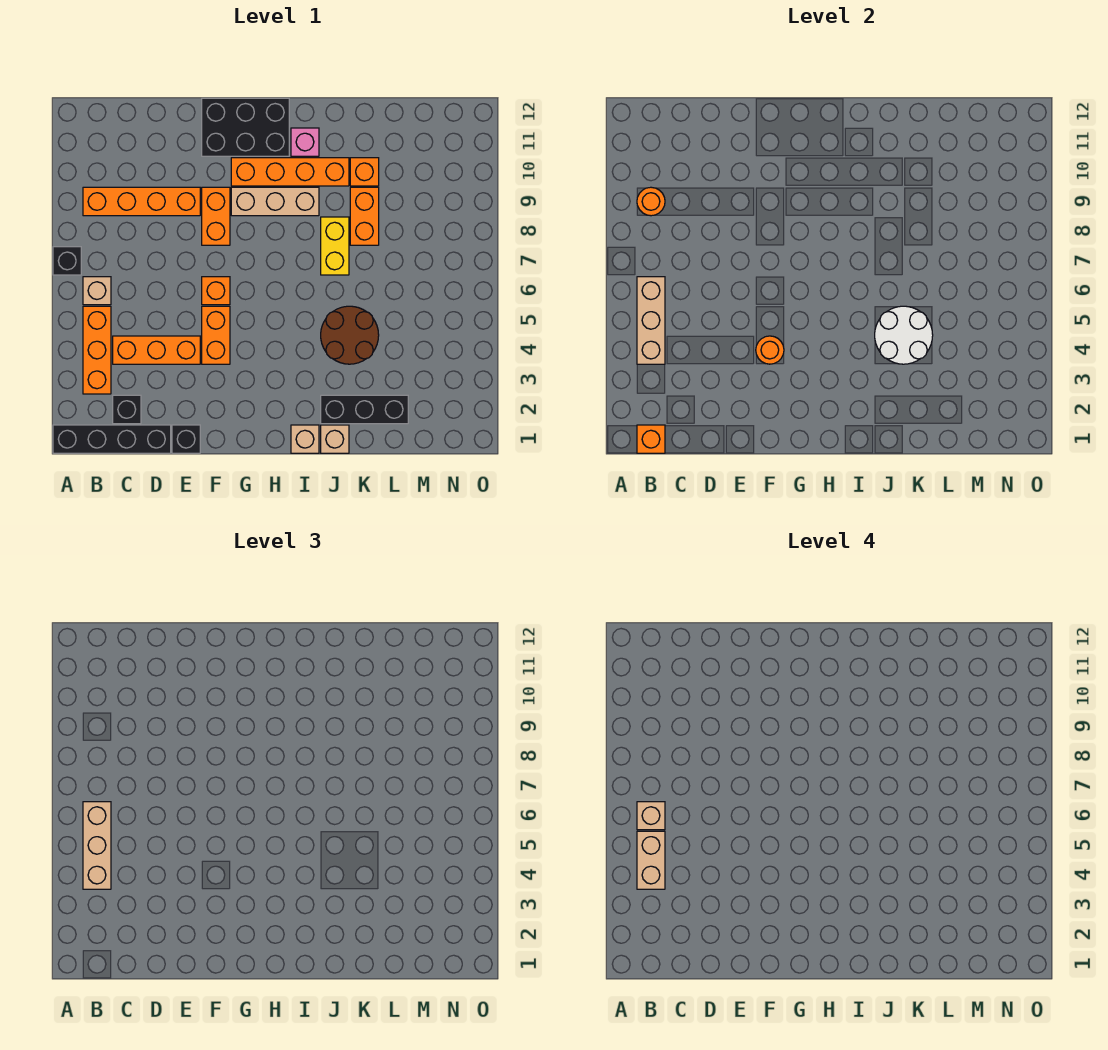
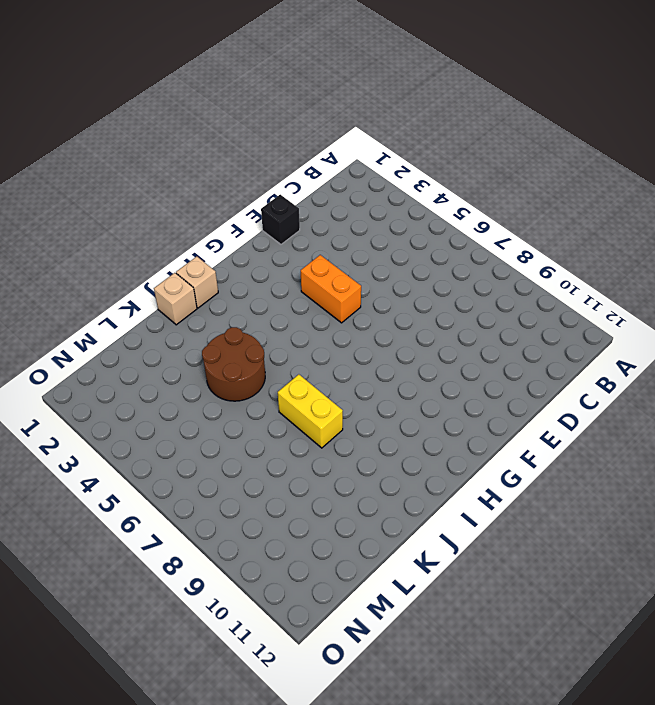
none -> black 1x4 brick [53,425,171,453]
none -> black 1x1 brick [53,247,81,275]
none -> orange 1x3 brick [83,306,111,394]
none -> tan 1x1 brick [83,277,111,305]

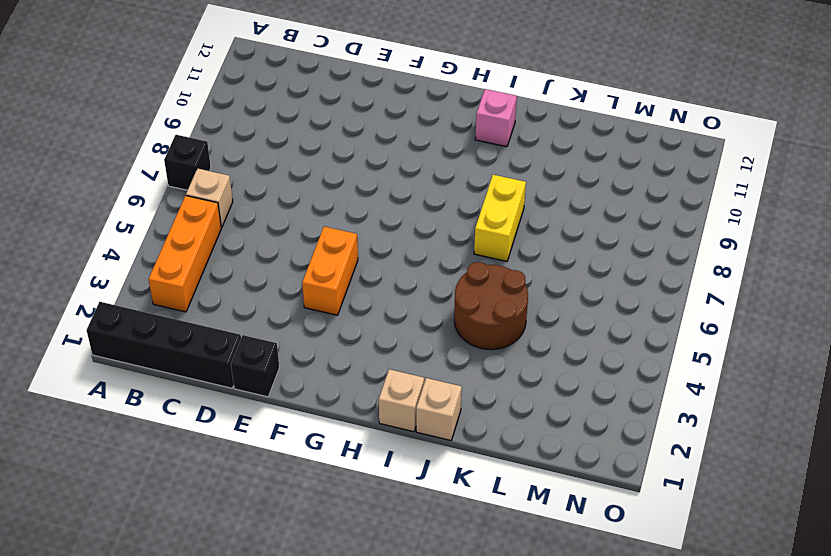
none -> orange 1x4 brick [83,187,200,216]
none -> black 1x1 brick [113,395,141,424]
none -> orange 1x3 brick [113,336,200,364]
none -> orange 1x1 brick [202,277,230,305]

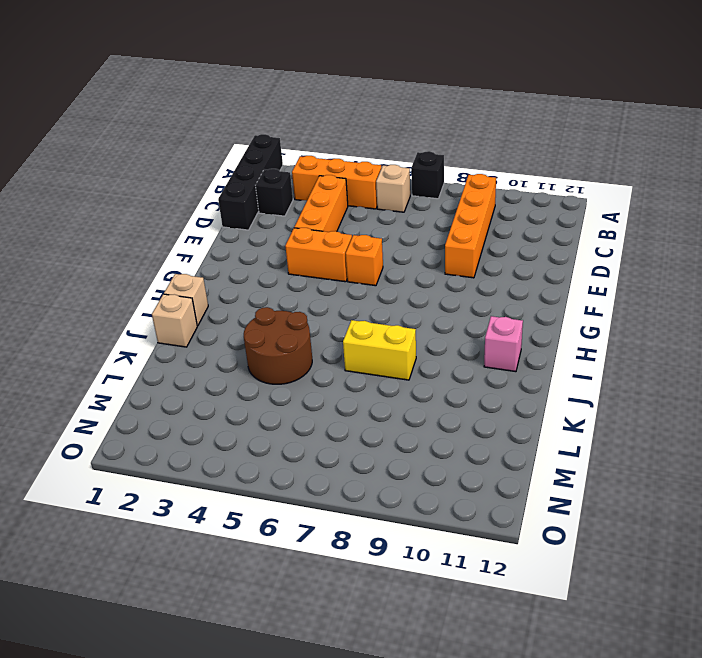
none -> black 1x1 brick [172,425,200,453]
none -> orange 1x2 brick [202,187,230,245]
none -> black 2x3 brick [202,98,289,156]
none -> tan 1x3 brick [231,187,319,216]

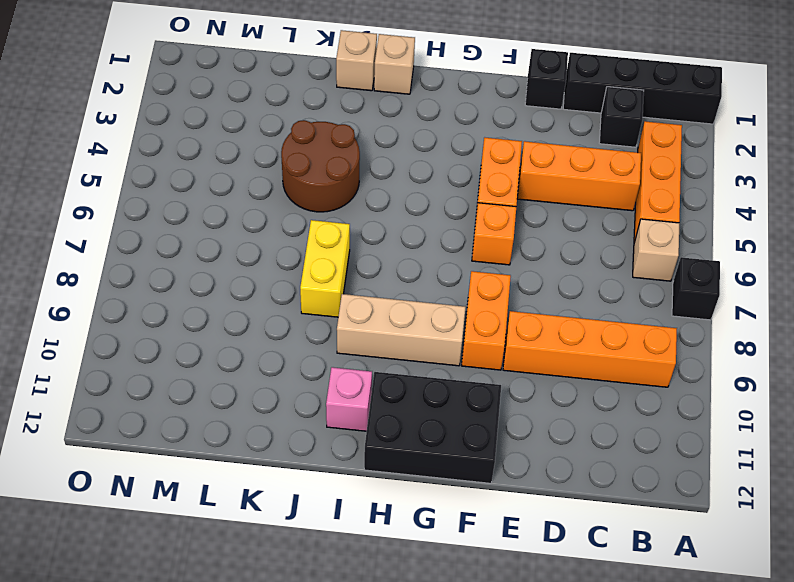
none -> orange 1x4 brick [231,158,349,186]
none -> black 1x3 brick [321,395,408,424]
none -> orange 1x2 brick [350,187,379,245]
none -> orange 1x1 brick [350,158,379,186]

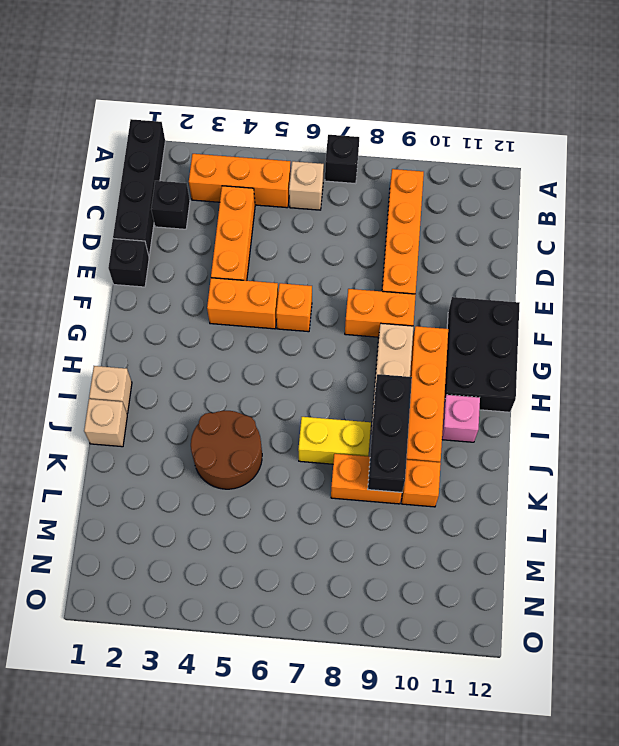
black 1x3 brick [368,374,412,492] -> black 1x3 brick moved to [321,395,408,424]
none -> orange 1x1 brick [637,425,665,453]
none -> tan 1x3 brick [637,277,665,364]
none -> orange 1x1 round brick [637,187,665,216]
none -> orange 1x1 round brick [756,336,784,364]

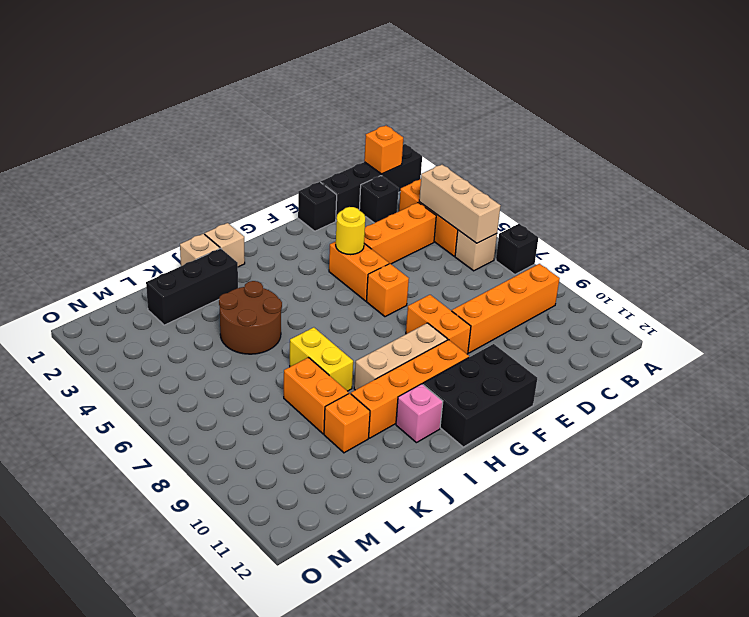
yellow 1x1 round brick [336,207,365,255] -> orange 1x1 round brick [756,336,784,364]
none -> orange 1x1 round brick [637,187,665,216]
none -> white 2x2 round brick [875,306,933,364]
none -> tan 1x3 brick [83,802,111,889]
none -> tan 1x2 brick [637,831,665,889]

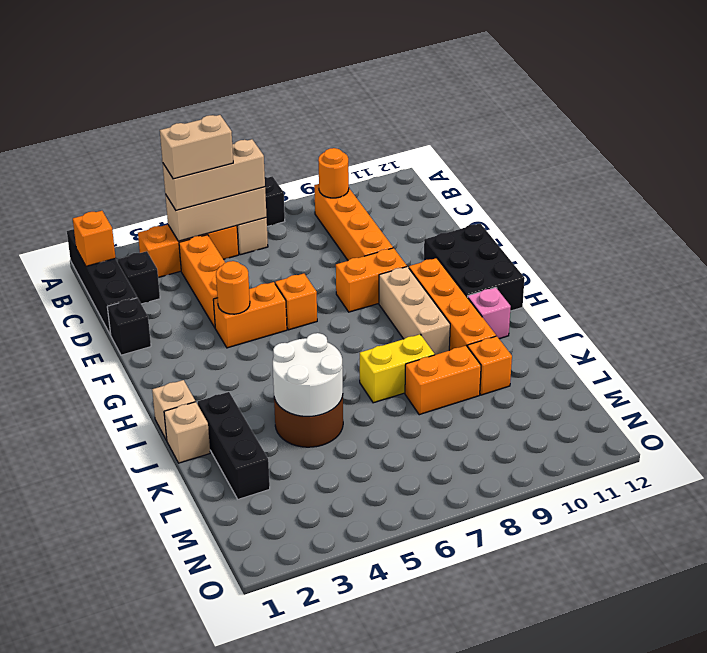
none -> tan 1x1 brick [637,802,665,830]

